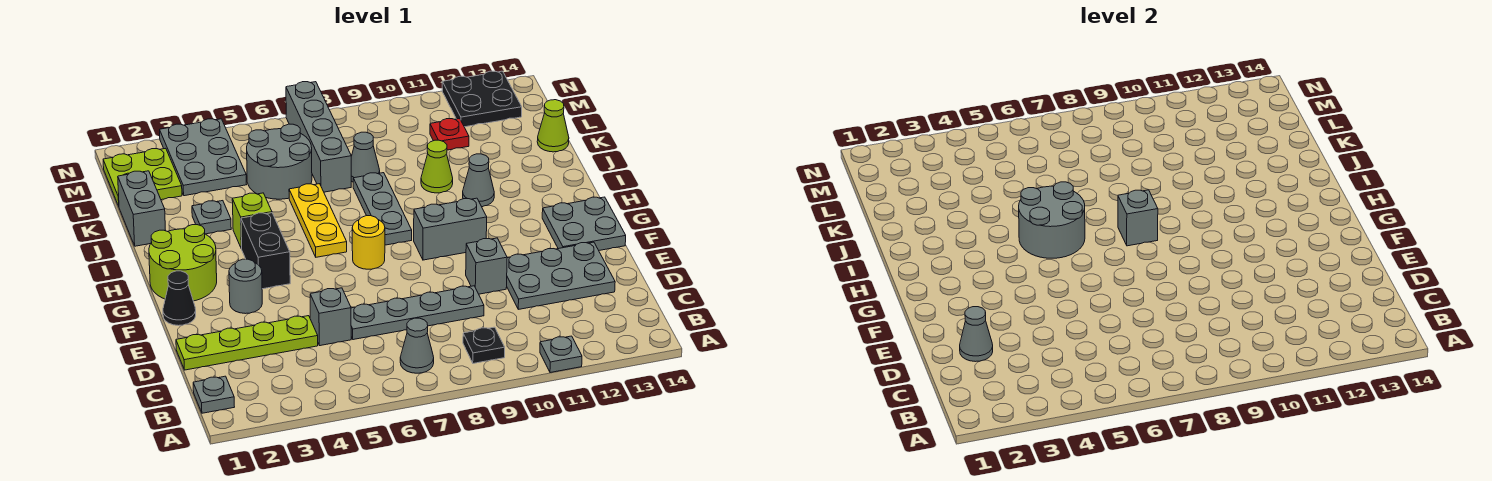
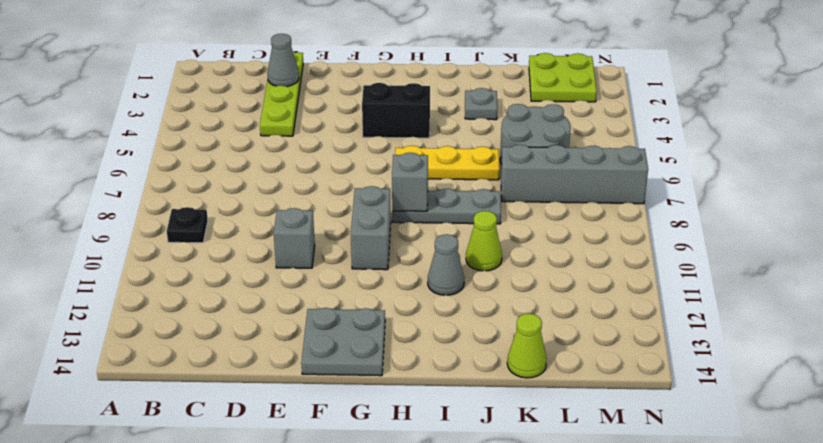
none -> grey 1x1 plate [540,336,582,373]
none -> grey 1x1 plate [193,376,234,413]
none -> grey 1x1 cone [400,318,434,373]
none -> grey 1x1 brick [310,288,351,346]

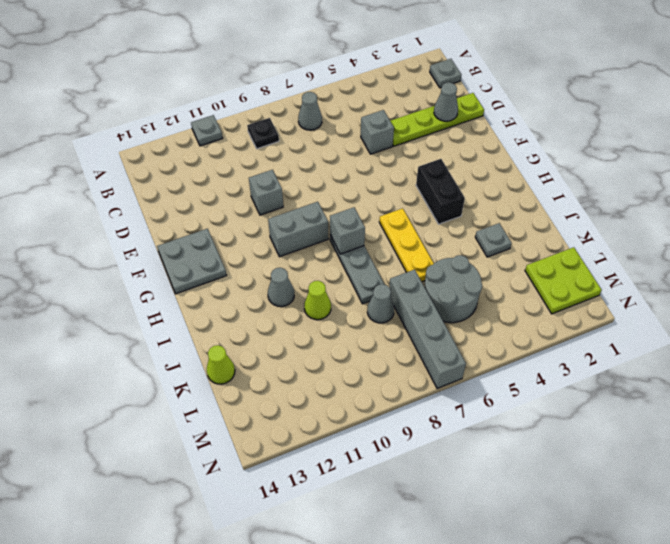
none -> grey 1x4 plate [351,286,484,340]
none -> grey 2x3 plate [507,242,615,309]
none -> black 1x1 cone [163,271,196,326]
none -> grey 1x1 round brick [229,259,262,314]

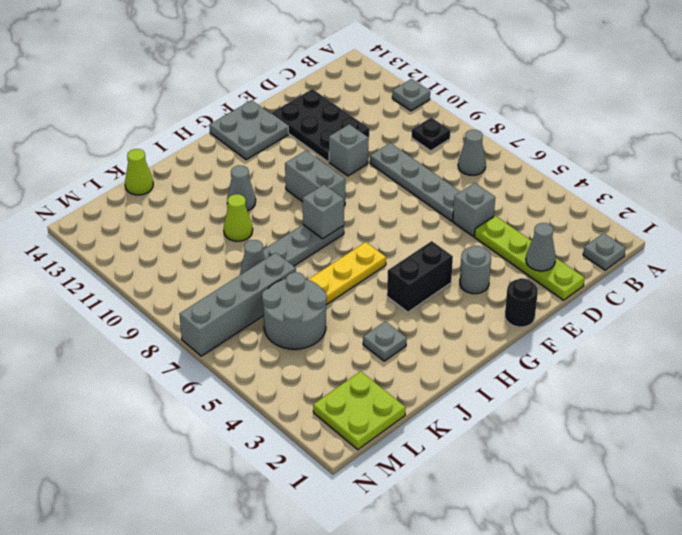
black 2x3 plate [271,89,369,162] -> grey 2x3 plate [507,242,615,309]
black 1x1 round brick [505,278,538,327] -> black 1x1 cone [163,271,196,326]
none -> lime 2x2 round brick [149,225,217,301]
none -> yellow 1x1 round brick [352,216,385,269]
none -> lime 1x1 brick [232,193,272,249]
none -> grey 1x2 brick [118,171,166,246]

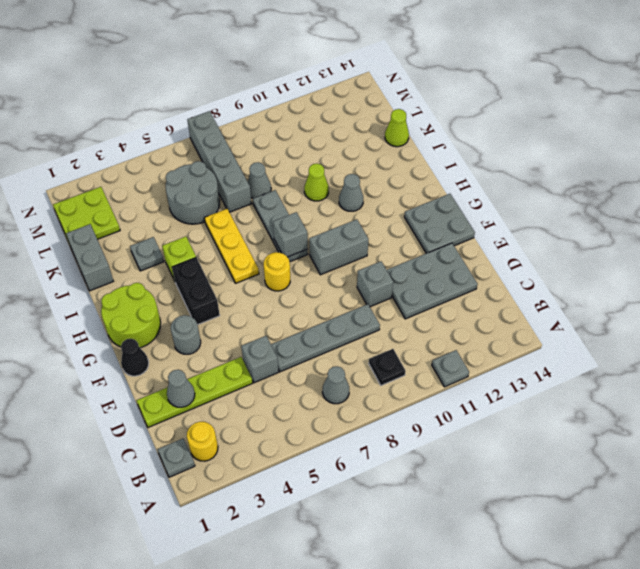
yellow 1x1 round brick [187,422,218,461] -> none
none -> grey 2x3 plate [160,119,247,196]
none -> red 1x1 plate [430,118,469,150]
none -> black 2x2 plate [442,71,522,127]
none -> grey 2x2 round brick [1019,182,1085,258]

